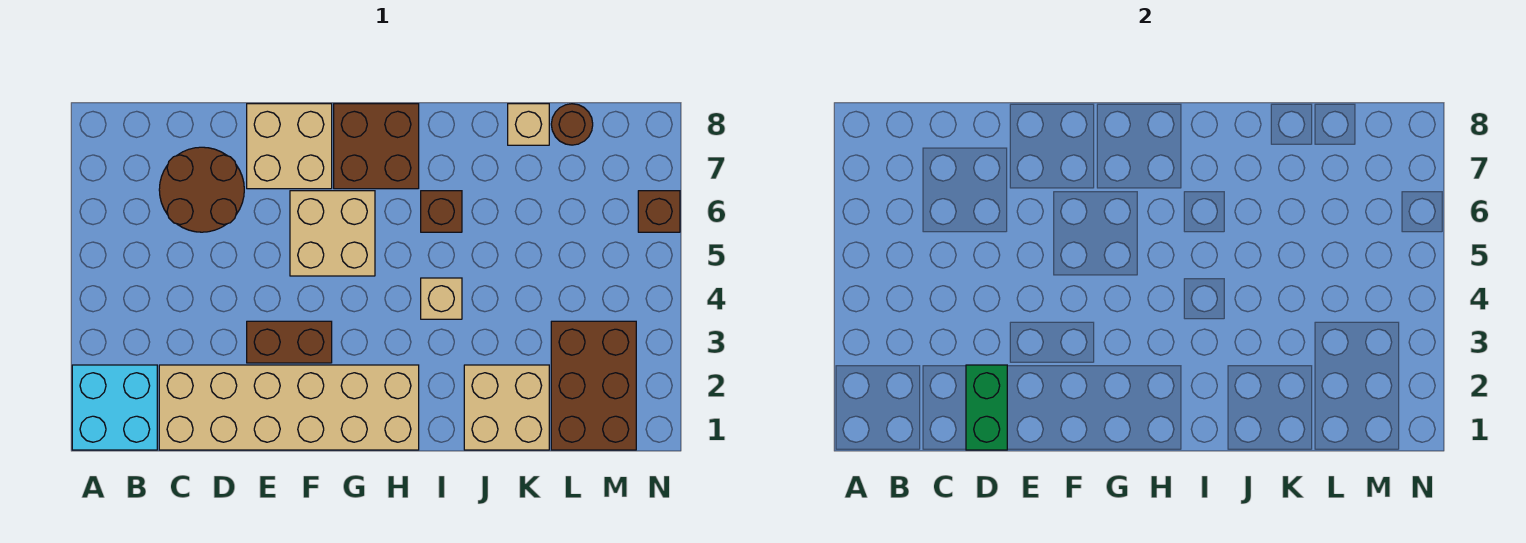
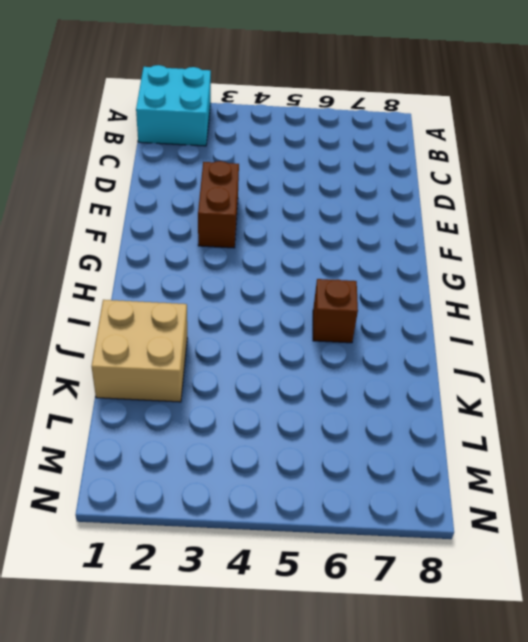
none -> tan 2x6 brick [159,365,419,450]
none -> brown 2x2 round brick [159,147,244,232]
none -> tan 2x2 brick [247,104,332,189]

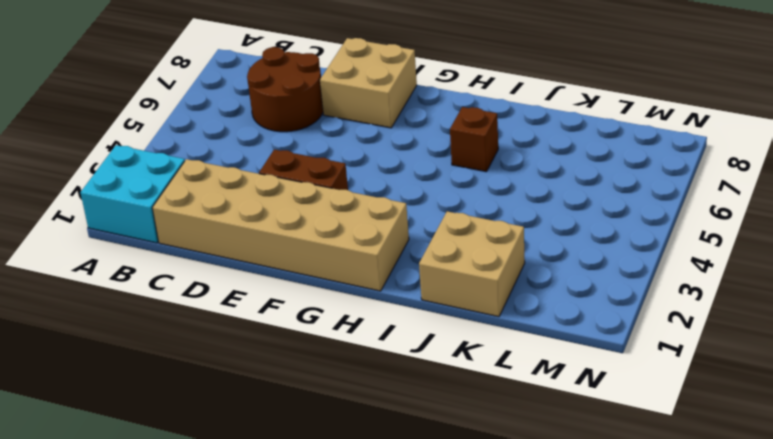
none -> tan 2x2 brick [290,191,375,276]
none -> brown 2x2 brick [334,104,419,189]
none -> tan 1x1 brick [421,278,462,319]

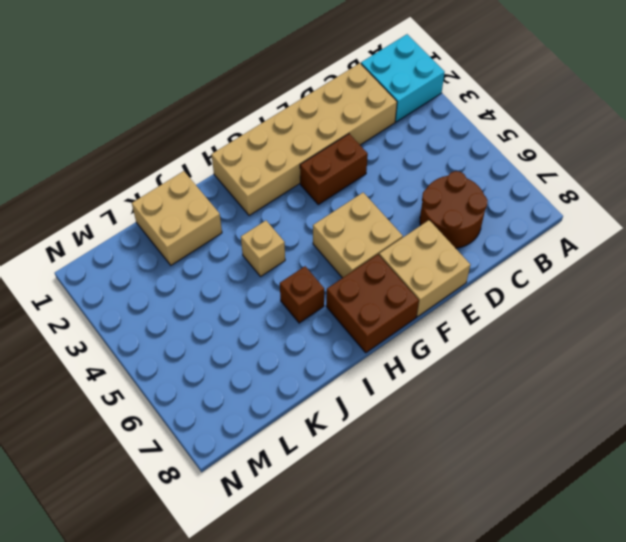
none -> tan 1x1 brick [508,104,549,145]
none -> brown 2x3 brick [551,321,636,450]
none -> brown 1x1 round brick [551,104,593,145]

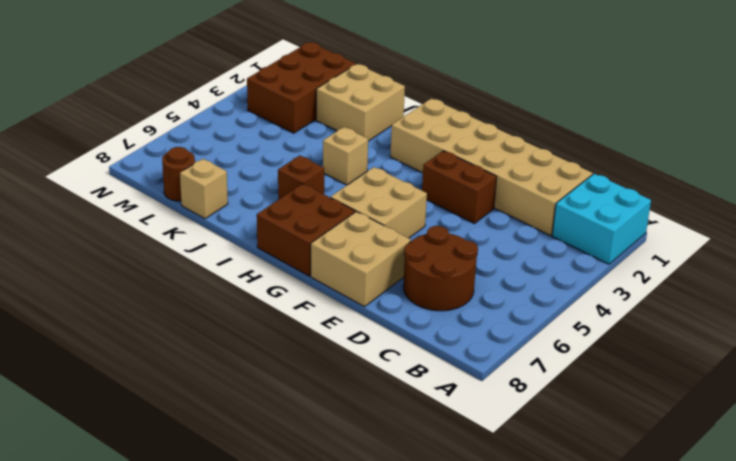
none -> brown 1x1 brick [638,191,680,232]
none -> green 1x2 brick [966,365,1007,450]

